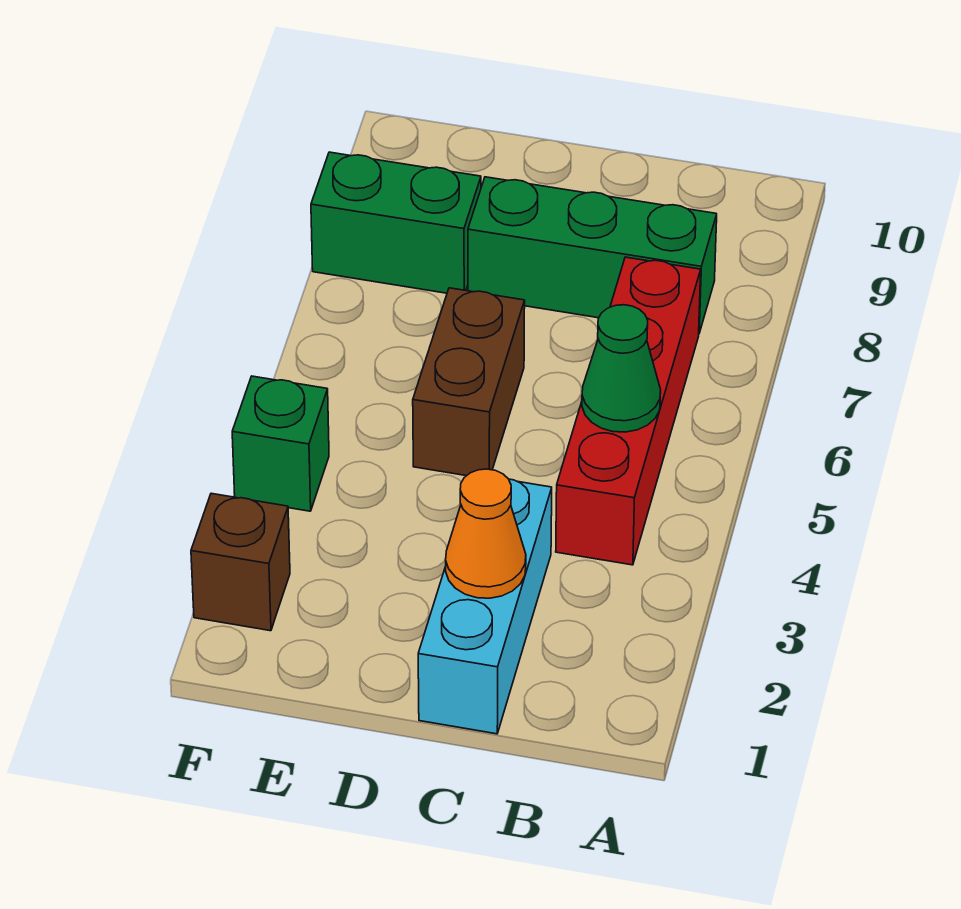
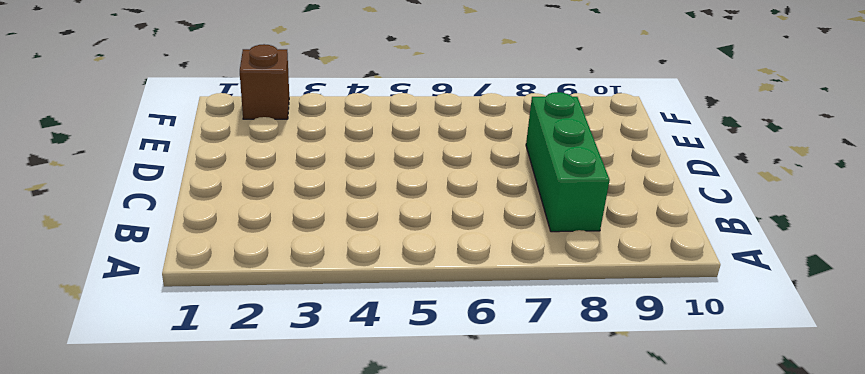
none -> red 1x4 brick [556,257,701,565]
none -> cyan 1x3 brick [418,479,552,734]

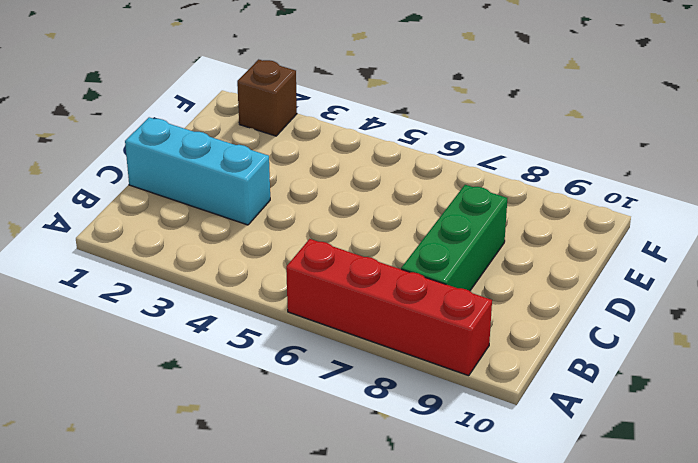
red 1x4 brick [286,239,492,376] -> red 1x4 brick moved to [556,257,701,565]
none -> brown 1x2 brick [413,288,525,476]
none -> green 1x2 brick [311,152,481,293]

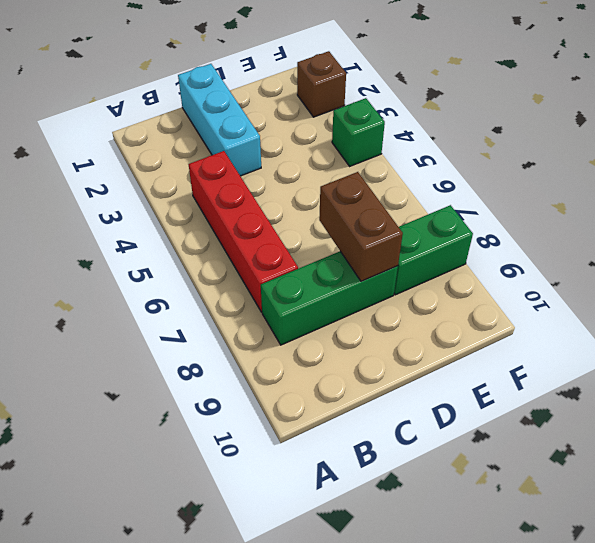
brown 1x2 brick [319,172,403,281] -> brown 1x2 brick moved to [413,288,525,476]
none -> green 1x1 cone [582,305,661,432]
none -> orange 1x1 cone [446,469,526,598]

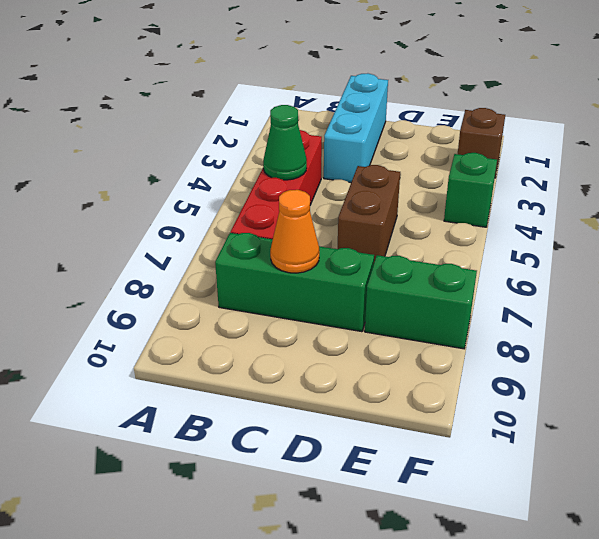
orange 1x1 cone [270,190,319,273] -> orange 1x1 cone moved to [446,469,526,598]

